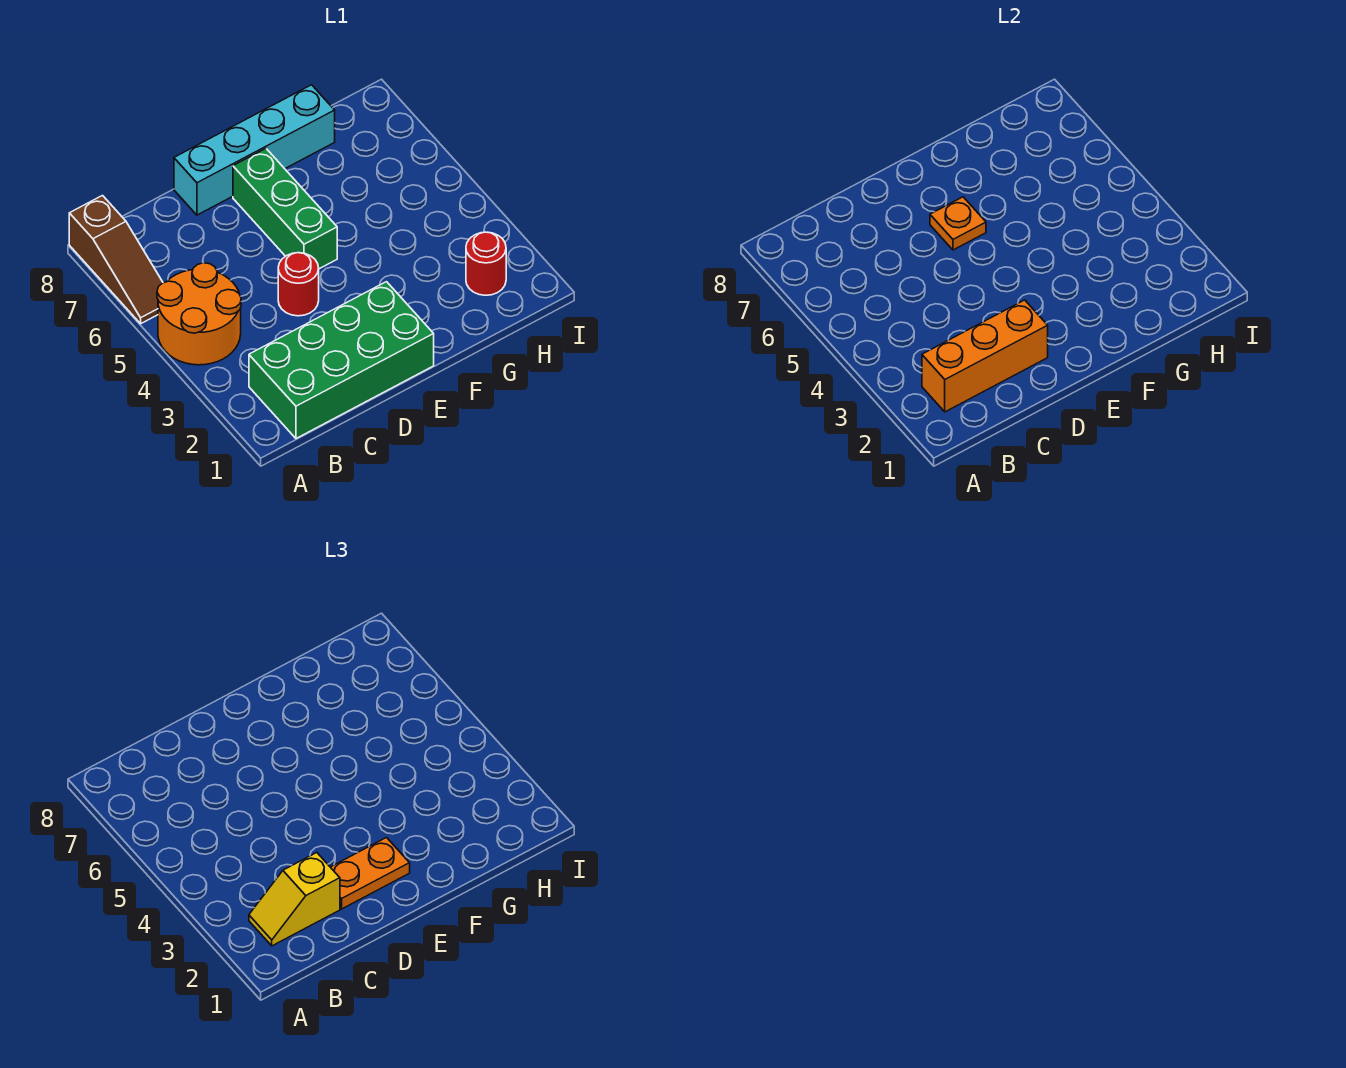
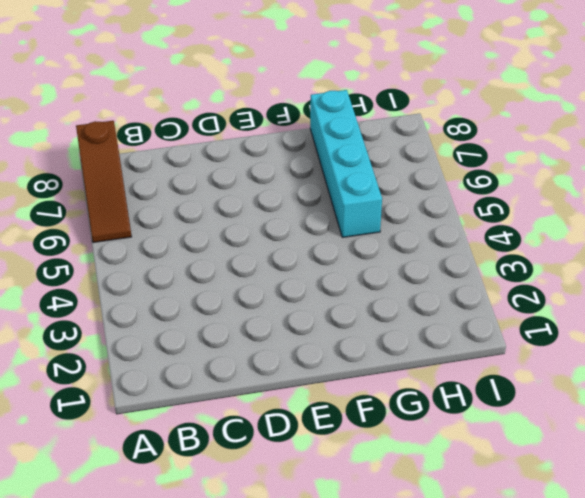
cyan 1x4 brick [310,90,382,237] -> cyan 1x4 brick turned to [174,85,335,215]
none -> orange 2x2 round brick [157,263,241,365]
none -> green 2x4 brick [249,282,434,438]

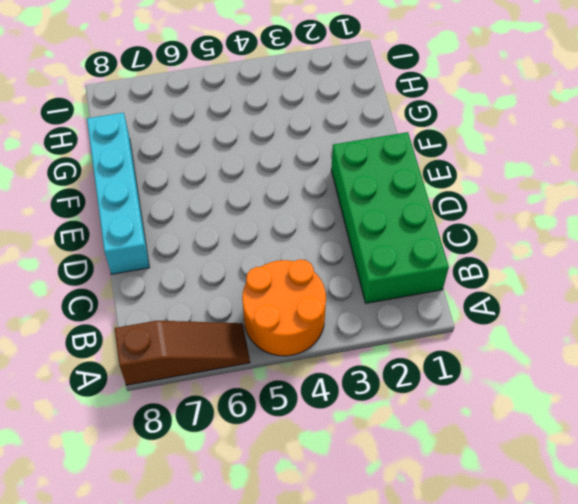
none -> red 1x1 round brick [278,253,319,316]
none -> green 1x3 brick [233,149,337,269]

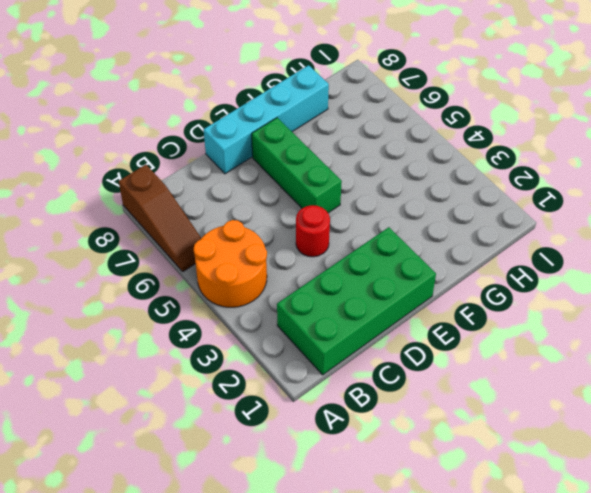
none -> red 1x1 round brick [466,232,506,295]
none -> orange 1x3 brick [922,300,1048,412]

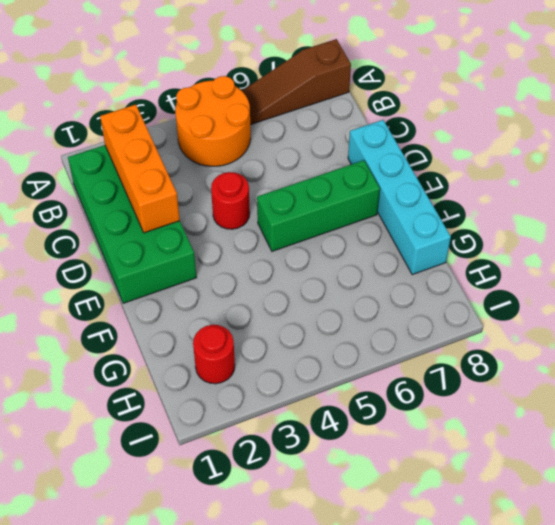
none -> orange 1x1 plate [930,197,986,250]
none -> yellow 1x2 slope [249,853,340,946]

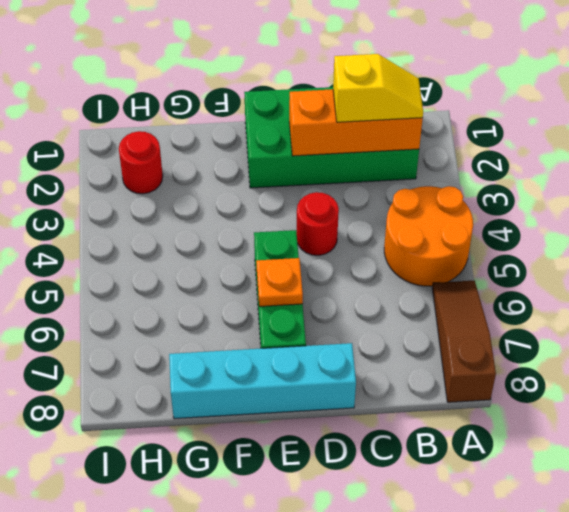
none -> orange 1x2 plate [331,838,410,909]

